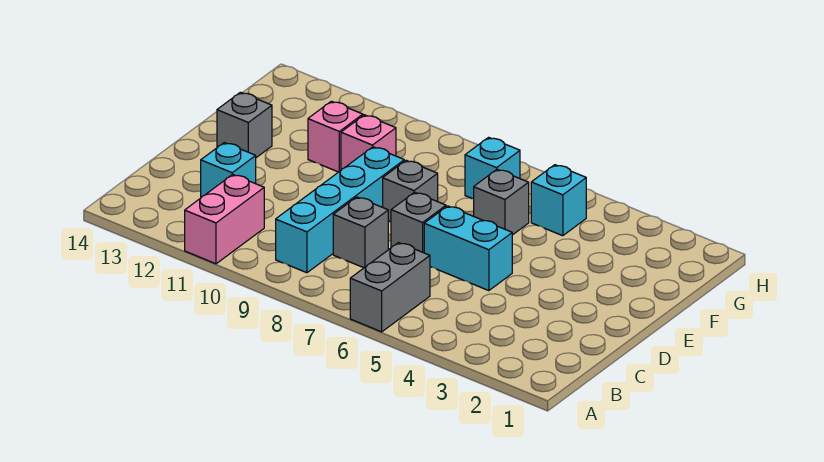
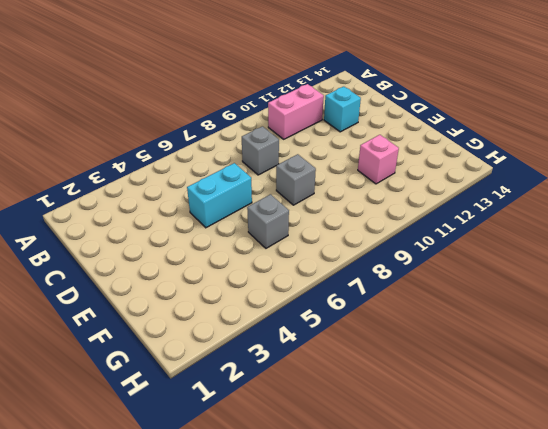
pink 1x2 brick [268,84,324,139] -> pink 1x2 brick turned to [185,174,264,264]
none -> grey 1x2 brick [350,243,430,332]
none -> cyan 1x4 brick [276,147,404,273]
none -> grey 1x1 brick [391,192,446,253]

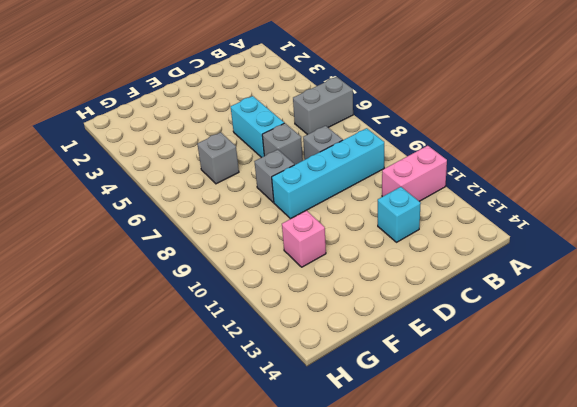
none -> grey 1x1 brick [217,92,272,158]
none -> pink 1x1 brick [341,115,396,170]
none -> cyan 1x1 brick [531,165,586,236]

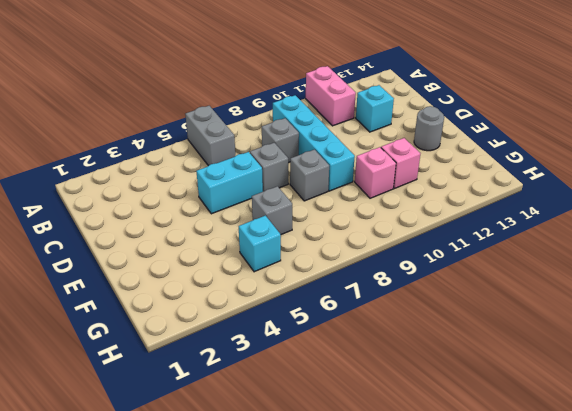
grey 1x1 round brick [414,106,444,151] -> grey 1x1 brick [217,92,272,158]
none -> cyan 1x1 brick [465,137,520,199]

